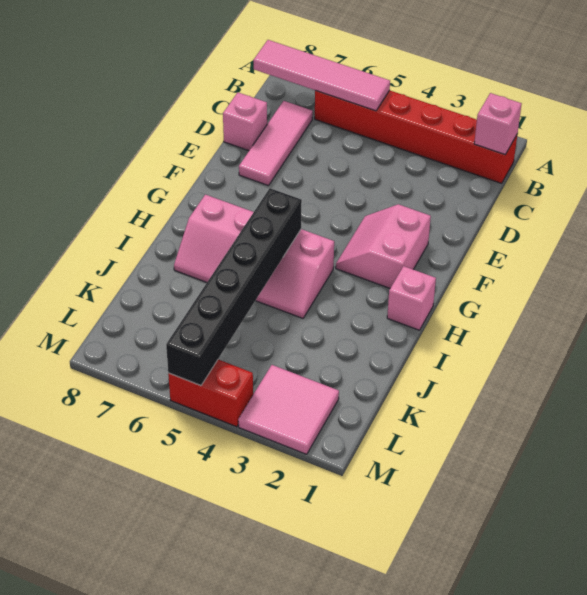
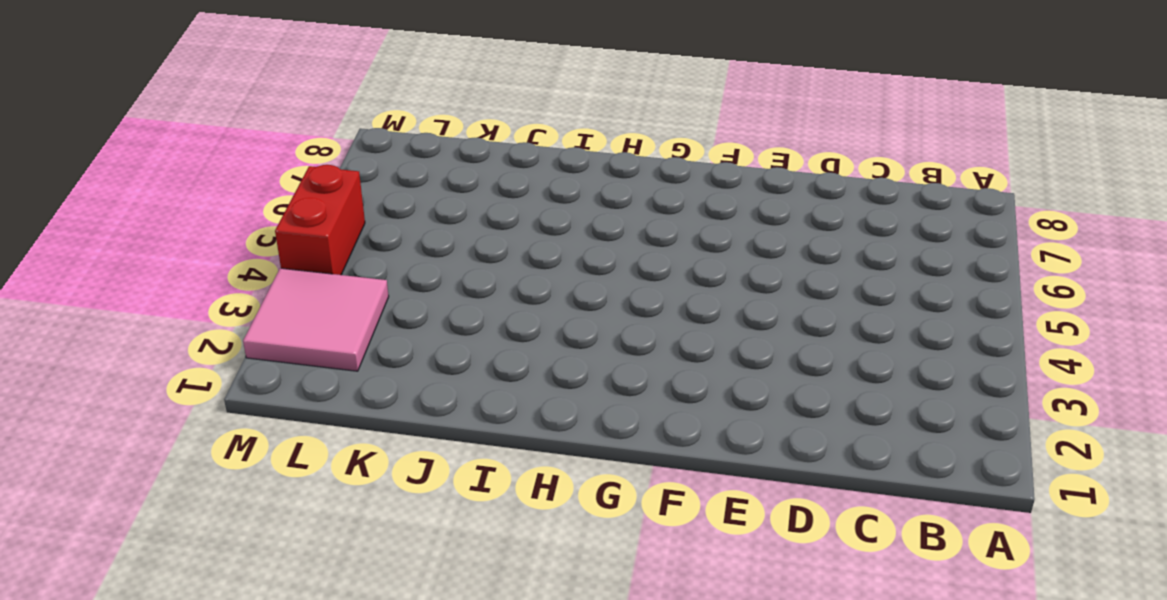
none -> red 1x6 brick [315,90,517,183]
none -> pink 1x3 tile [239,101,313,186]

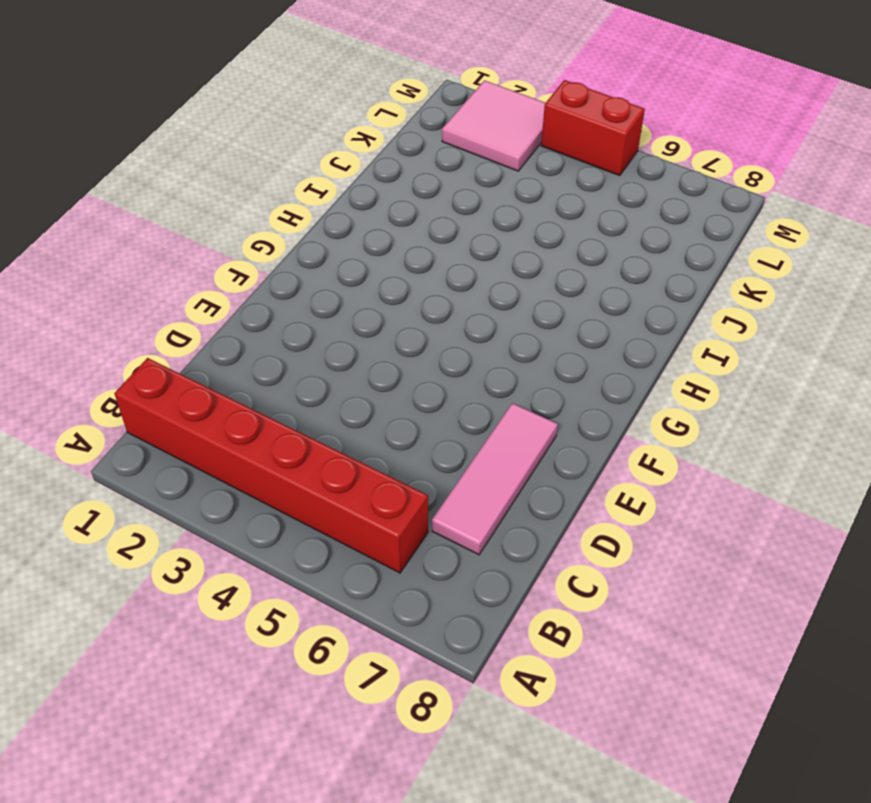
none -> pink 1x1 brick [223,93,267,151]
none -> pink 2x2 slope [336,204,431,288]

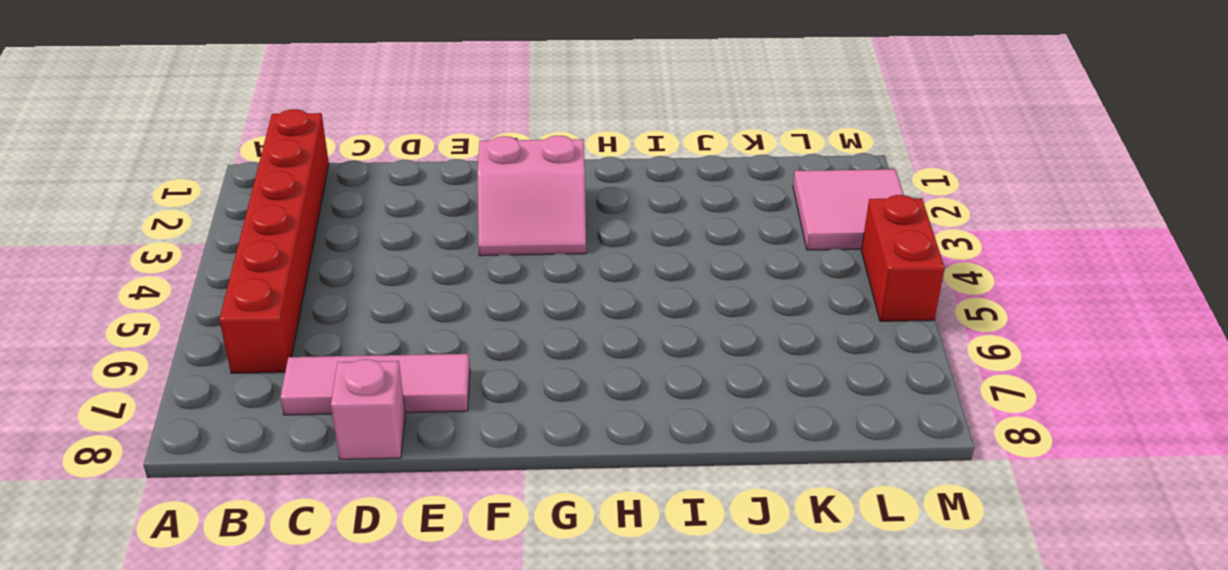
none -> pink 1x1 brick [387,266,436,330]
none -> pink 2x4 slope [174,195,334,318]

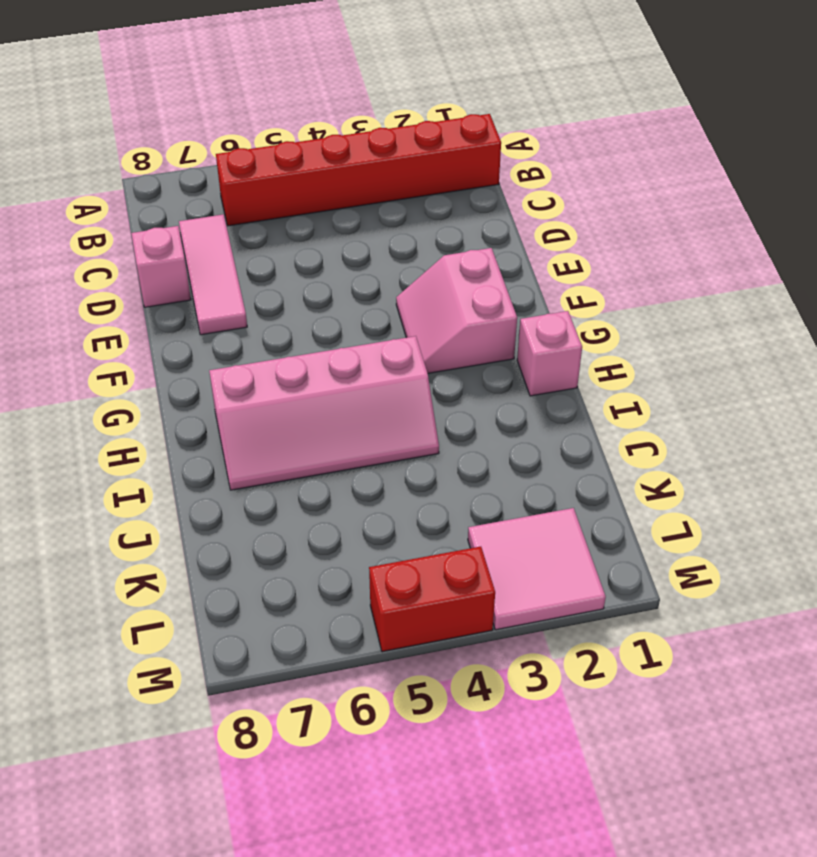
none -> pink 1x1 brick [474,93,522,154]
none -> pink 1x4 tile [253,40,390,111]

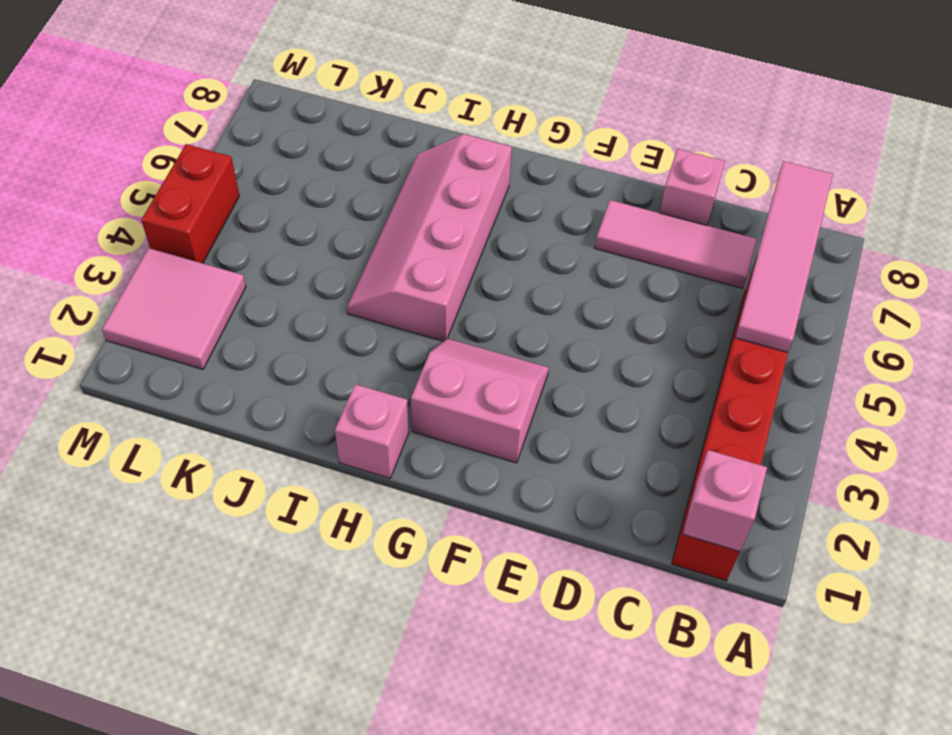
none -> black 1x6 brick [166,188,302,386]

